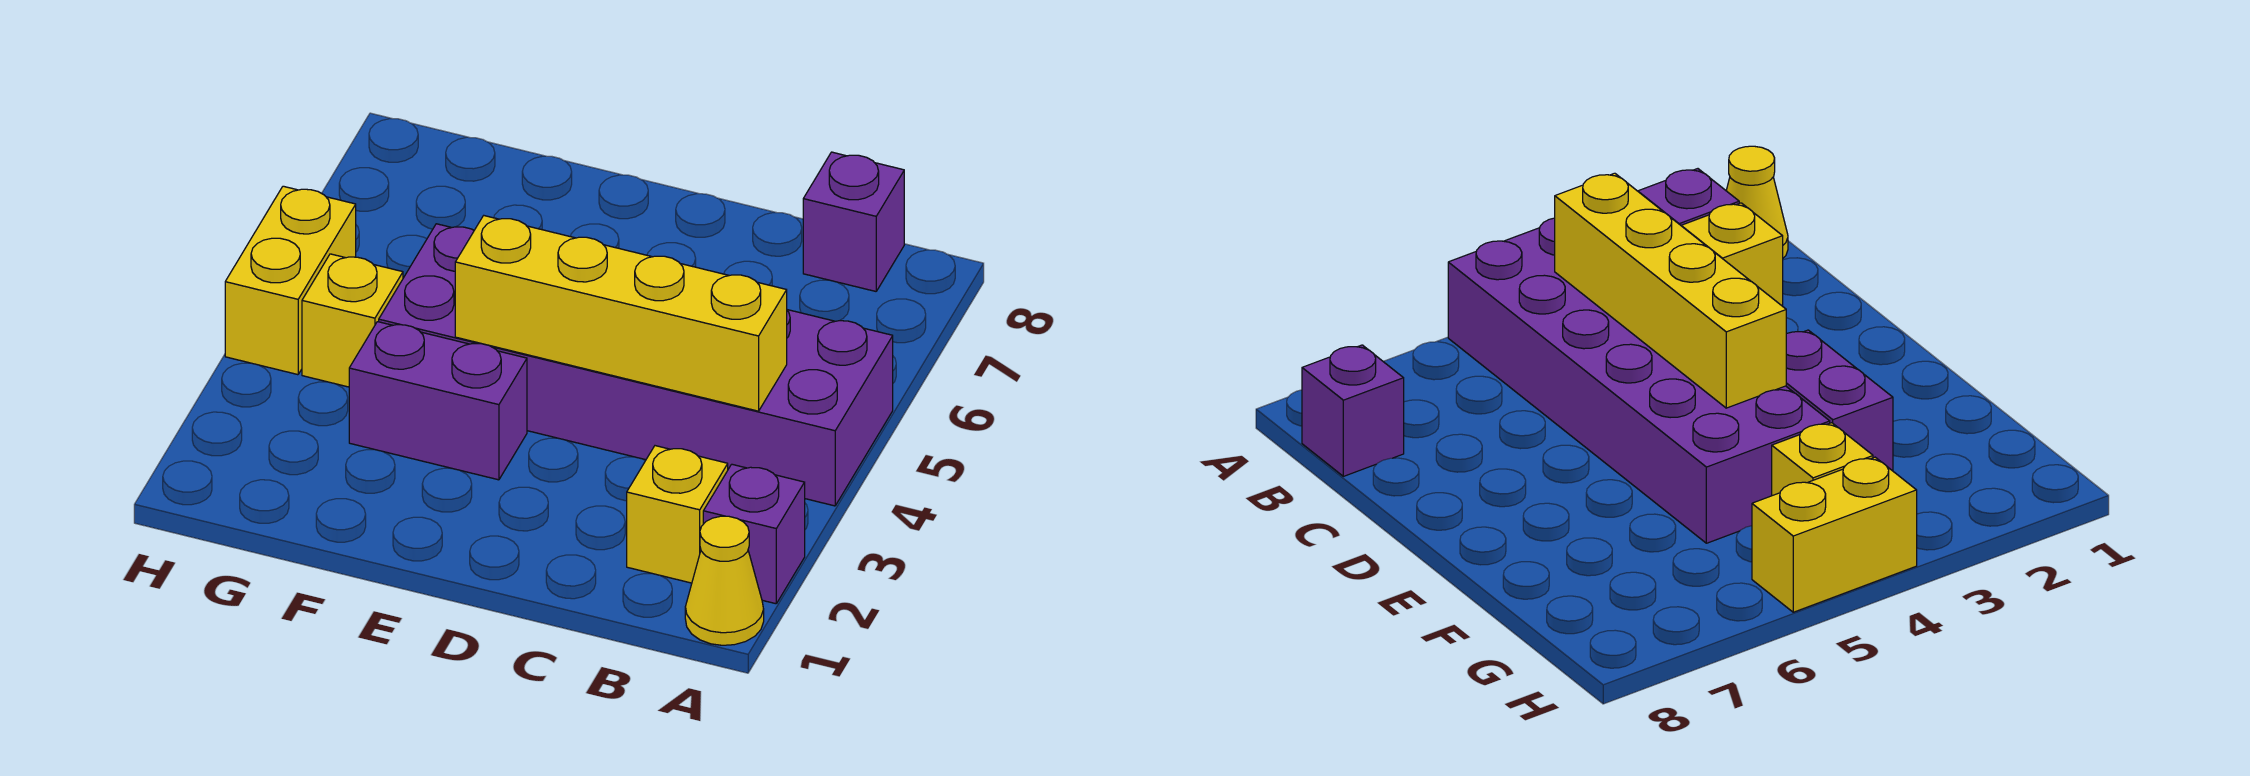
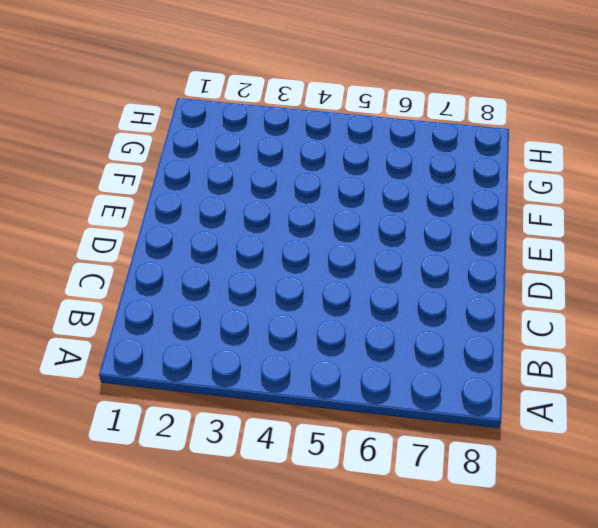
none -> yellow 1x1 cone [685,516,764,645]
none -> purple 1x1 brick [703,464,805,604]

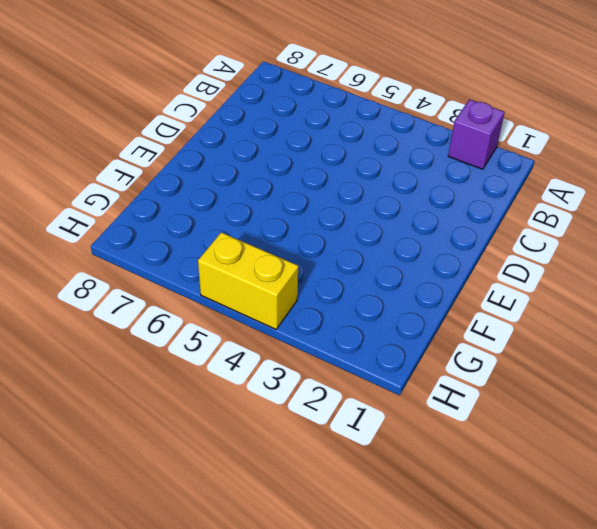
none -> yellow 1x1 cone [685,516,764,645]
none -> purple 2x6 brick [379,224,893,506]

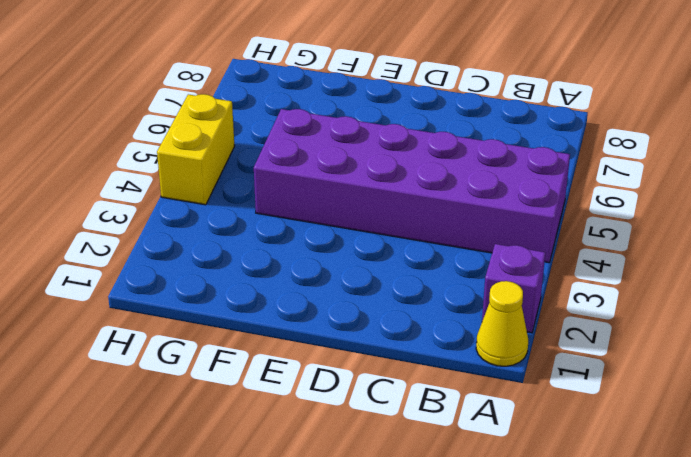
none -> yellow 1x1 brick [627,446,728,583]
none -> purple 1x1 brick [803,152,904,291]

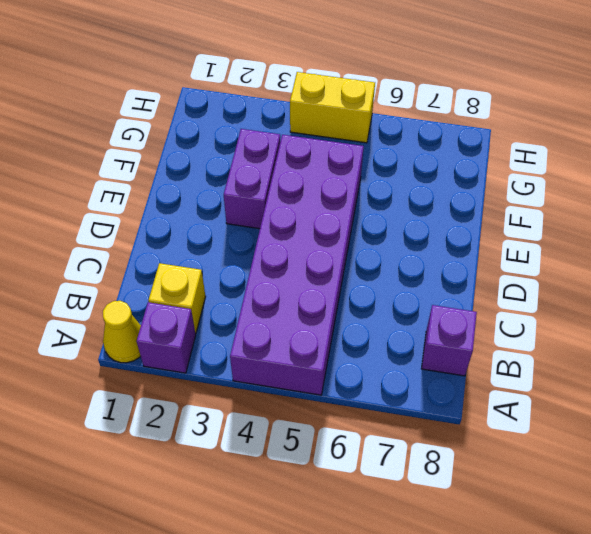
none -> yellow 1x1 brick [302,254,403,387]
none -> yellow 1x4 brick [455,216,787,411]

